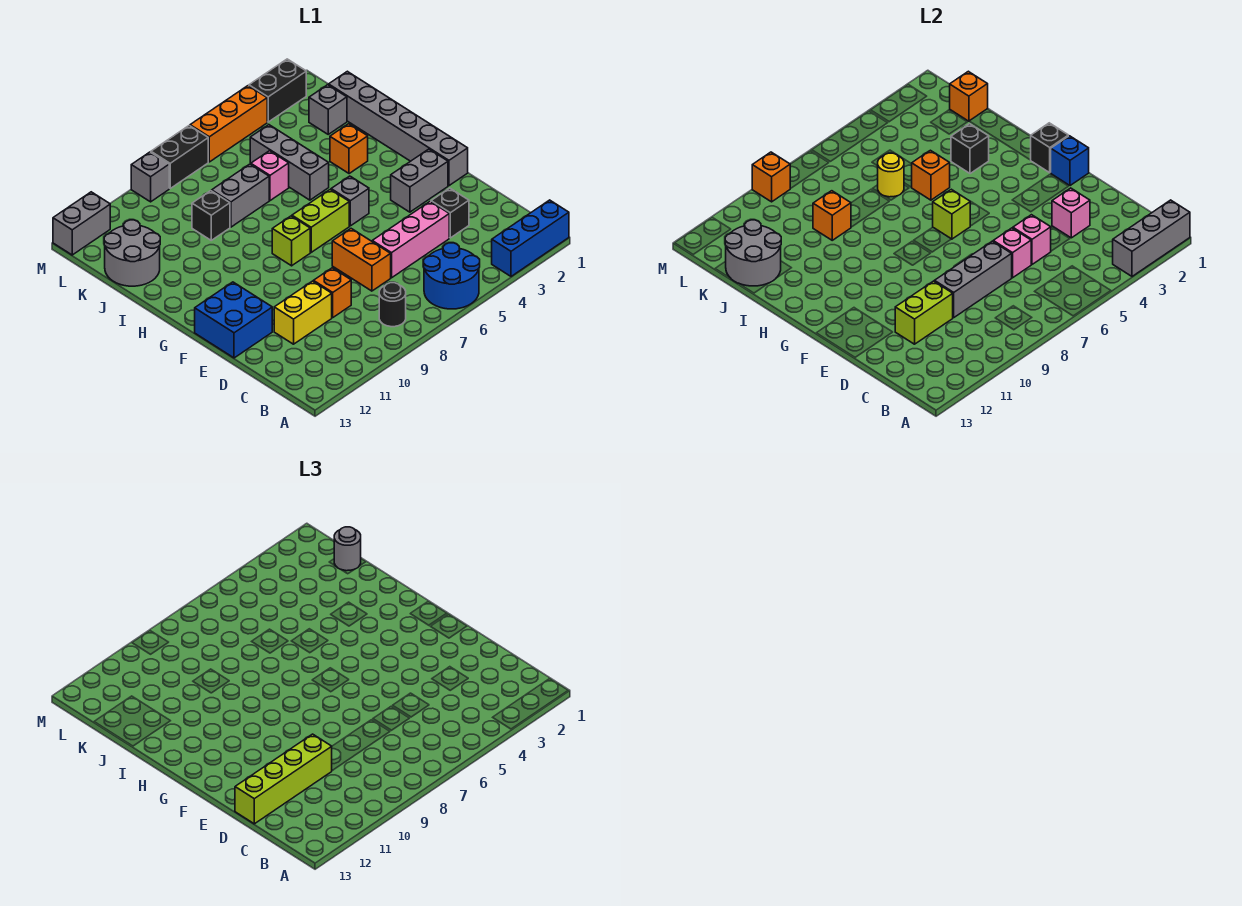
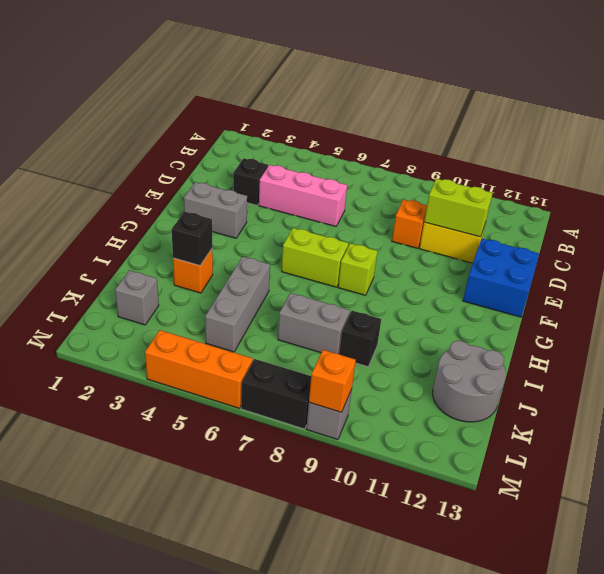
none -> blue 1x3 brick [492,200,569,276]
none -> blue 2x2 round brick [424,243,480,309]
none -> black 1x1 round brick [379,283,406,327]
none -> orange 1x2 brick [332,229,391,291]

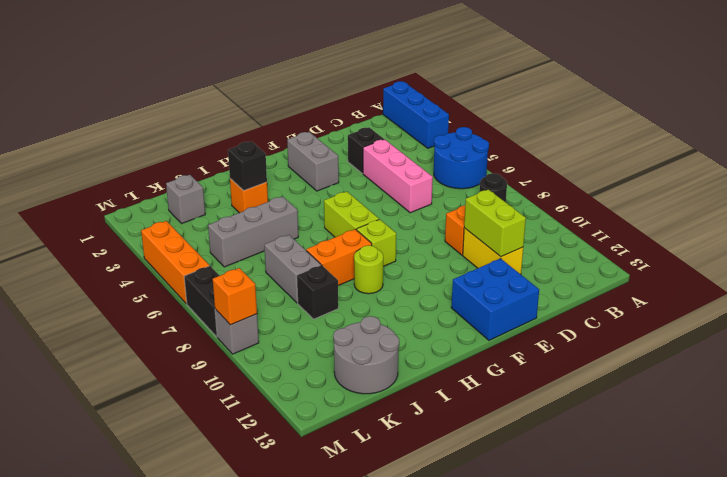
orange 1x2 brick [306,229,372,286] -> orange 1x2 brick moved to [332,229,391,291]
lime 1x1 round brick [354,245,383,294] -> none
none -> grey 1x6 brick [329,71,468,186]
none -> grey 1x1 brick [331,176,369,226]
none -> pink 1x1 brick [251,151,289,201]
none -> black 1x2 brick [249,59,306,122]

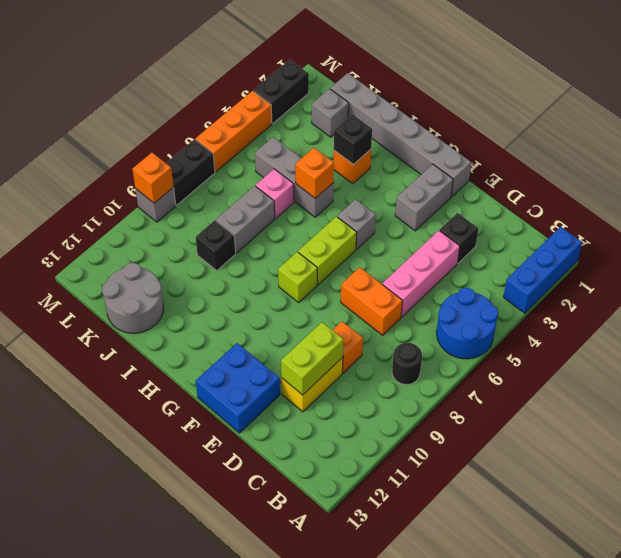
none -> grey 1x2 brick [53,192,110,255]
none -> grey 1x3 brick [1113,200,1190,276]
none -> pink 1x1 brick [1052,188,1090,238]
none -> pink 1x1 brick [1013,215,1051,264]

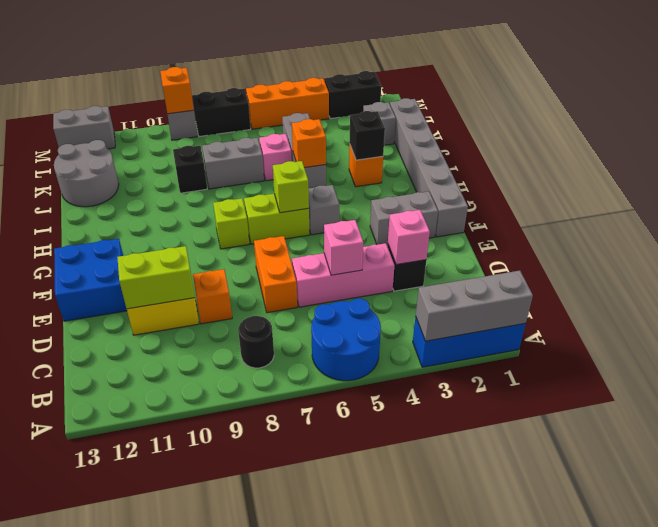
none -> pink 1x1 brick [993,228,1032,278]
none -> grey 1x3 brick [934,241,1012,317]
none -> blue 1x1 brick [1050,136,1089,186]
none -> black 1x1 brick [1031,123,1068,173]

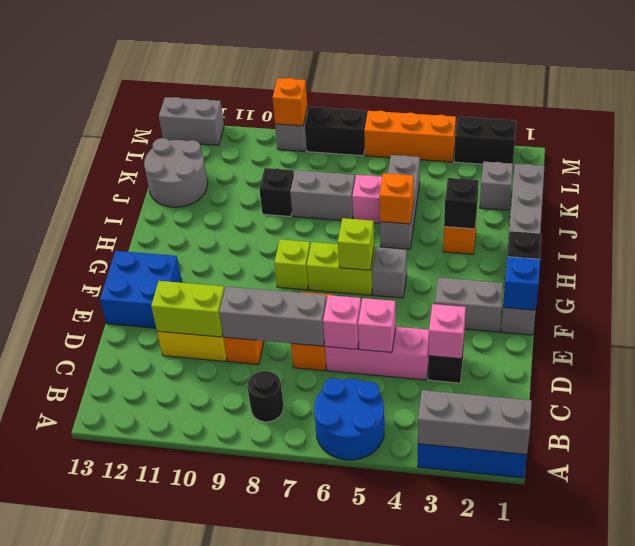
none -> yellow 1x1 round brick [878,153,904,197]
none -> orange 1x1 brick [813,191,851,240]
none -> grey 2x2 round brick [725,220,781,286]
none -> orange 1x1 brick [950,71,988,121]

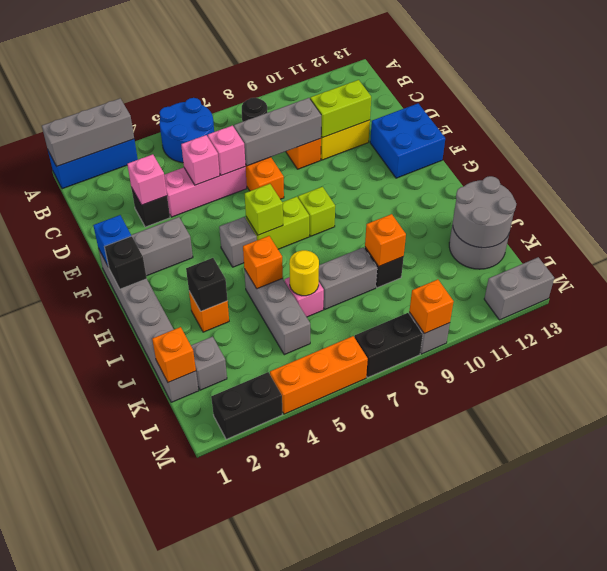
none -> lime 1x4 brick [235,734,332,824]
none -> grey 1x1 round brick [334,527,361,571]

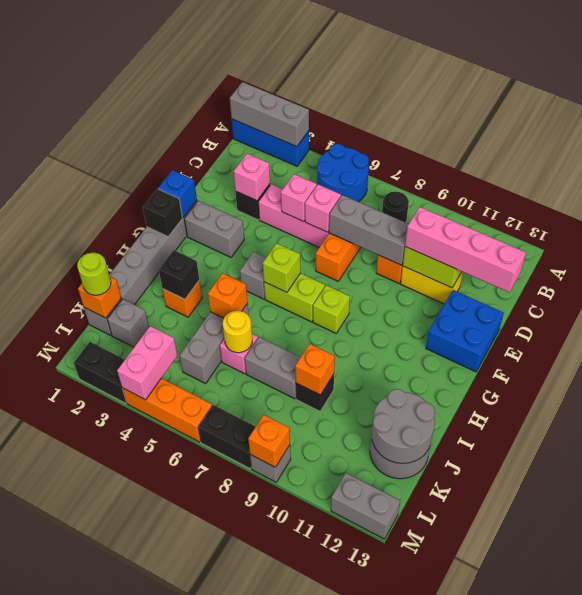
pink 1x4 brick [405,207,526,292] -> lime 1x4 brick [235,734,332,824]
lime 1x1 round brick [77,253,111,295] -> grey 1x1 round brick [334,527,361,571]
pink 1x2 brick [117,326,177,400] -> none

